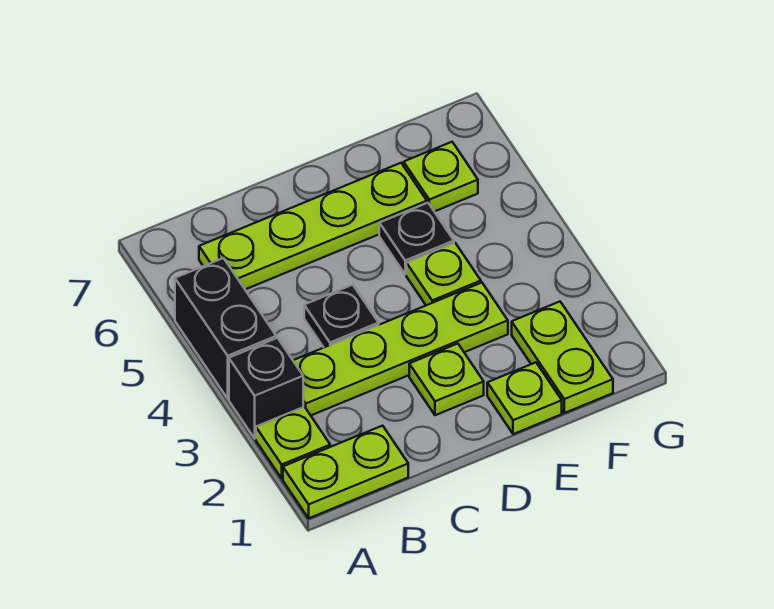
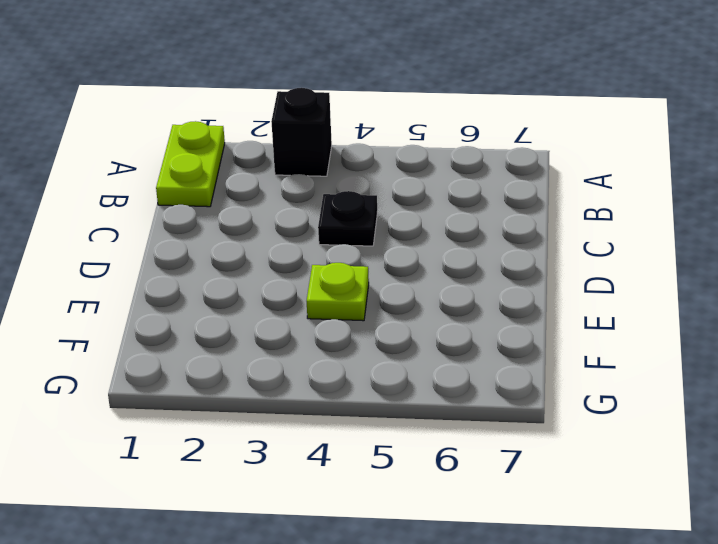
none -> lime 1x1 plate [256,407,330,478]
none -> black 1x2 brick [175,258,276,399]
none -> lime 1x4 plate [293,283,508,415]

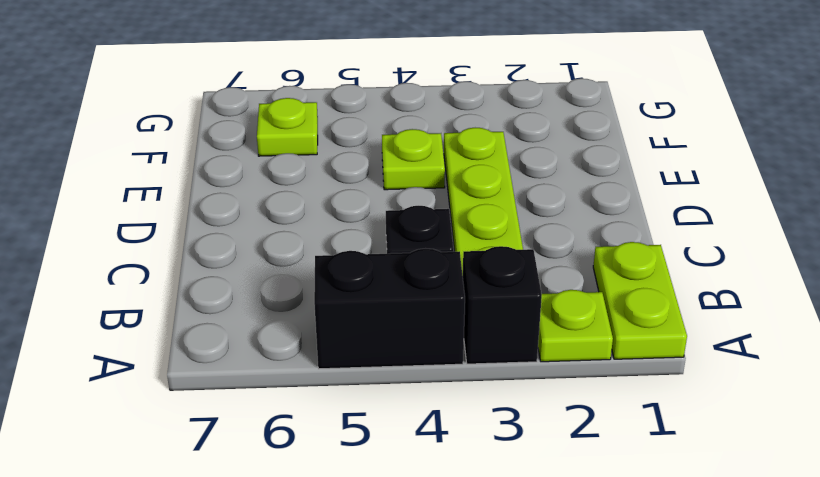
none -> lime 1x4 plate [199,163,427,289]
none -> lime 1x1 plate [409,344,484,415]
none -> lime 1x1 plate [487,363,562,434]

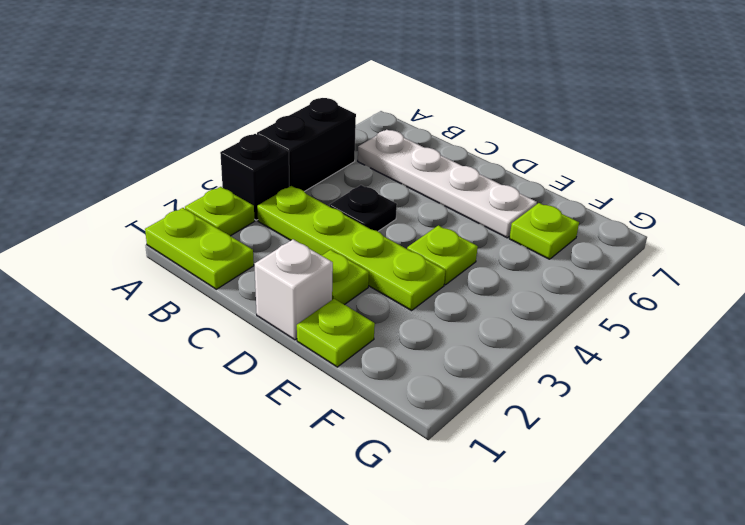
white 1x4 plate [358,130,537,238] -> lime 1x4 plate [199,163,427,289]
white 1x1 brick [255,239,333,340] -> none
none -> black 1x1 plate [379,203,454,274]
none -> lime 1x2 plate [512,302,613,413]

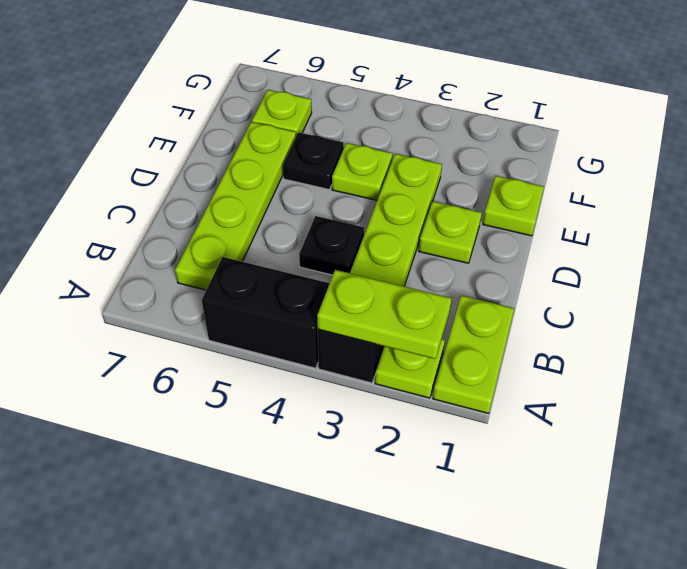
lime 1x2 plate [317,270,452,359] -> lime 1x2 plate moved to [512,302,613,413]

